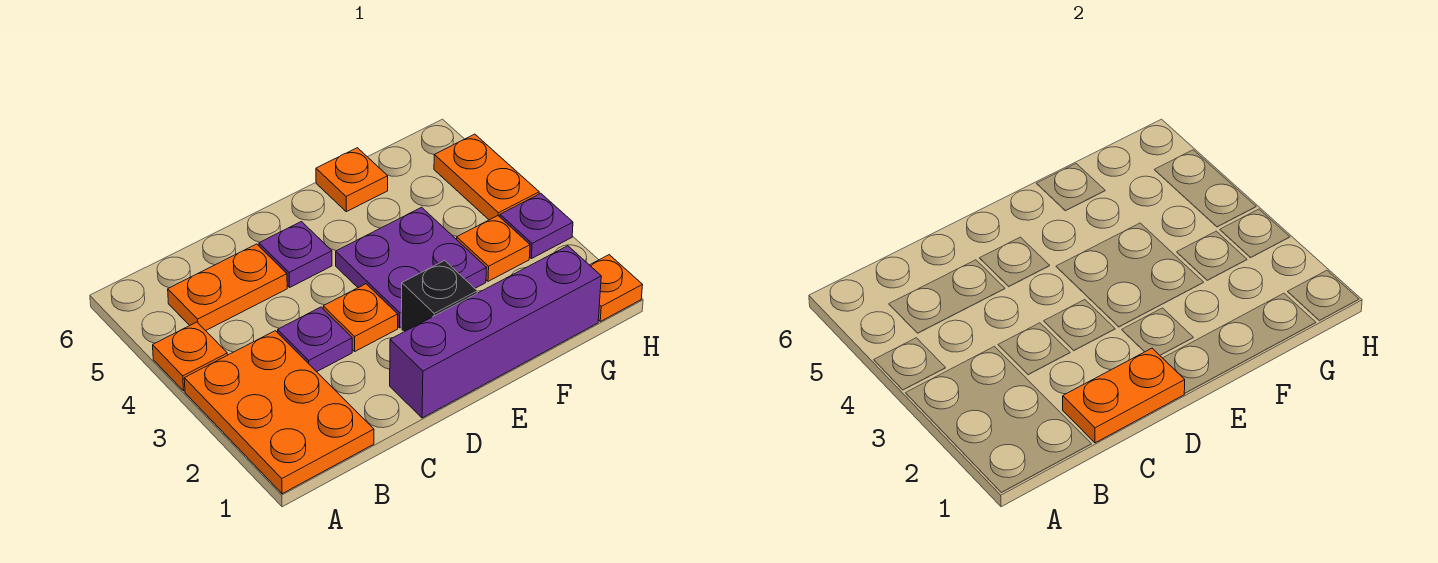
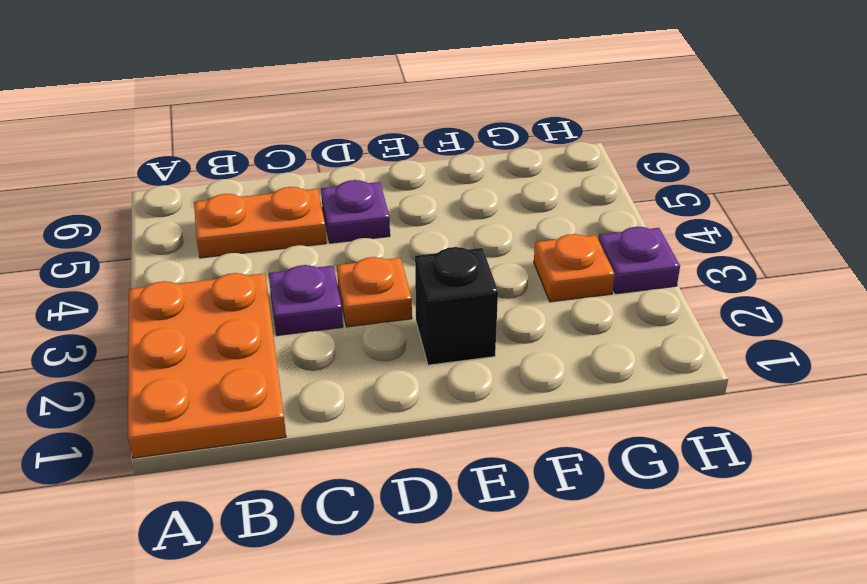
none -> orange 1x1 plate [153,322,228,391]
none -> purple 1x4 brick [390,246,601,418]
none -> purple 2x2 plate [336,207,486,328]

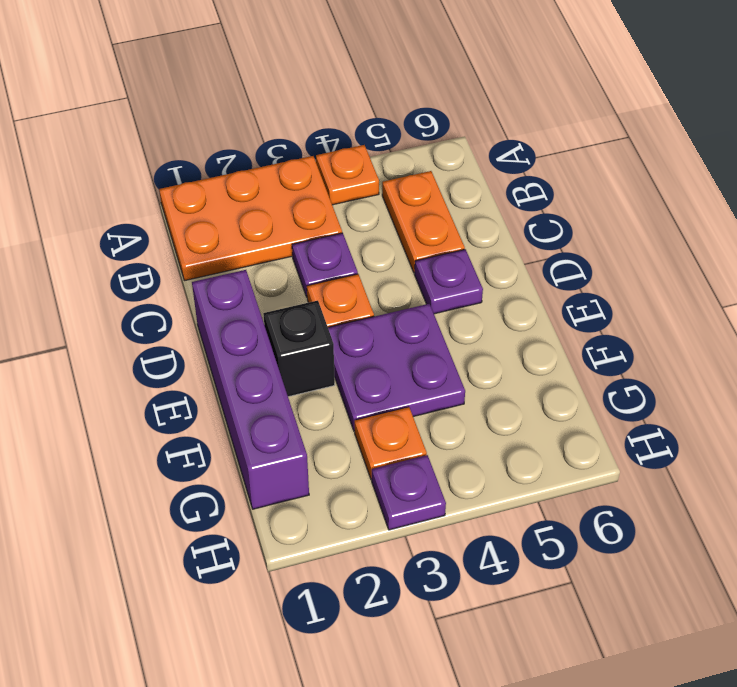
none -> orange 1x1 plate [316,148,388,212]
none -> orange 1x1 plate [590,255,642,322]
none -> orange 1x2 plate [434,134,539,220]

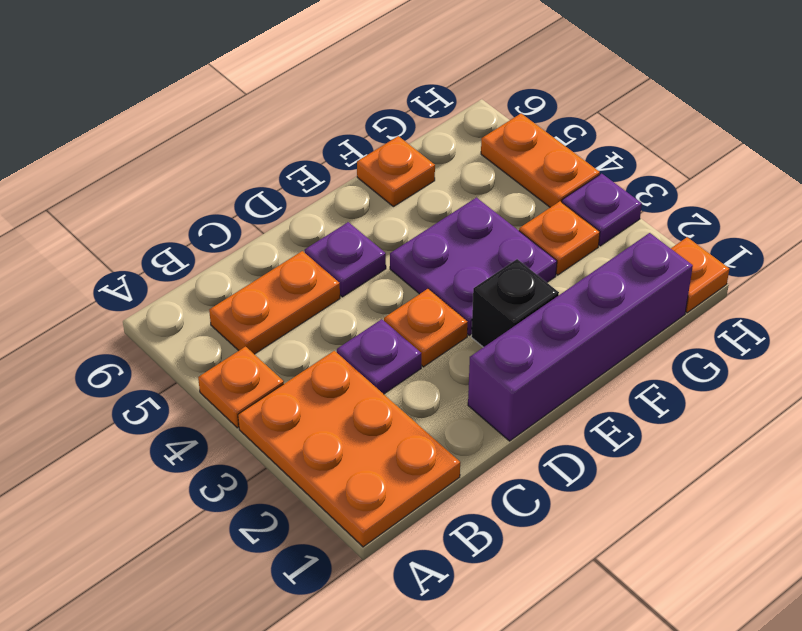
none -> orange 1x2 plate [1063,348,1185,443]

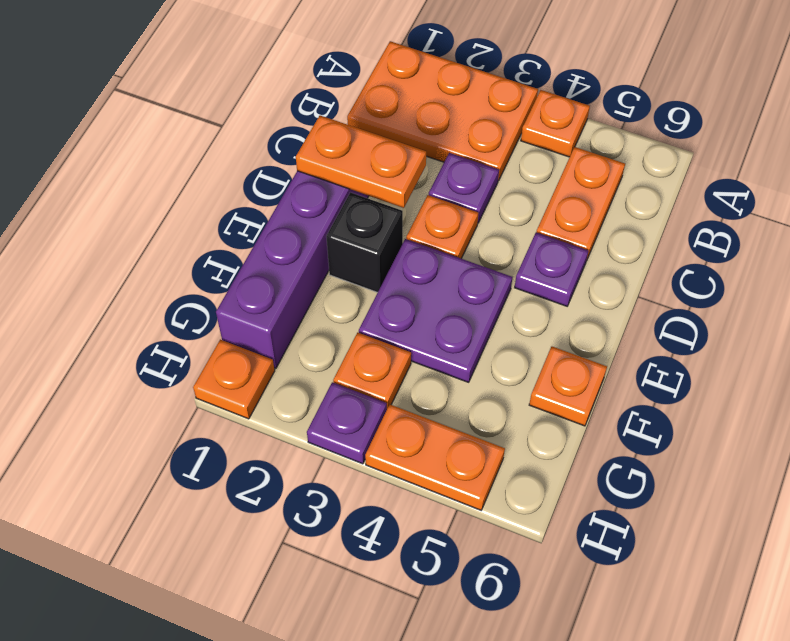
orange 1x2 plate [296,116,426,208] -> orange 1x2 plate turned to [1063,348,1185,443]

